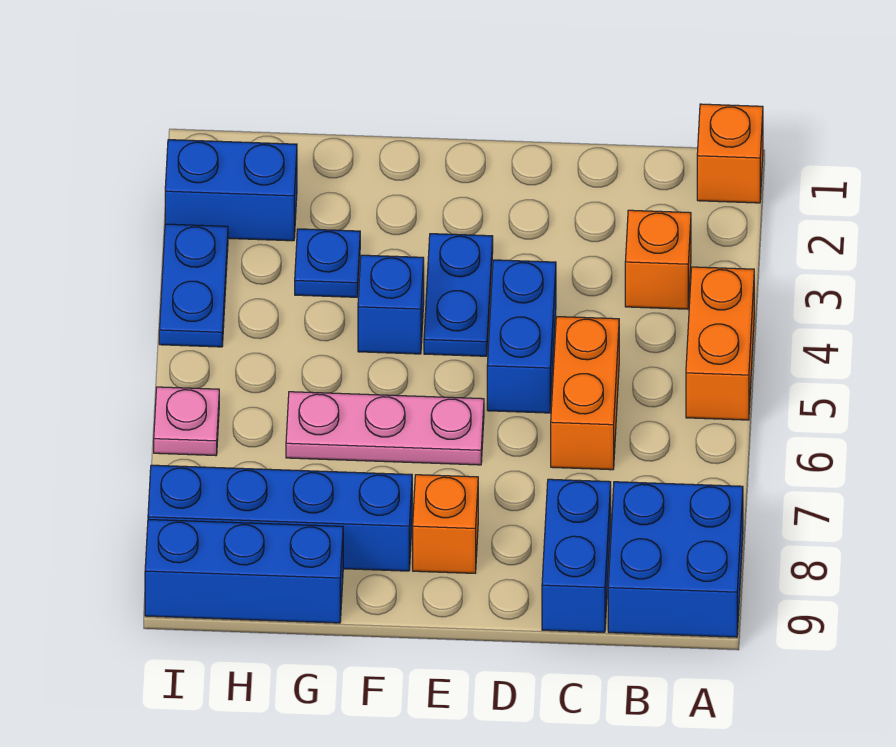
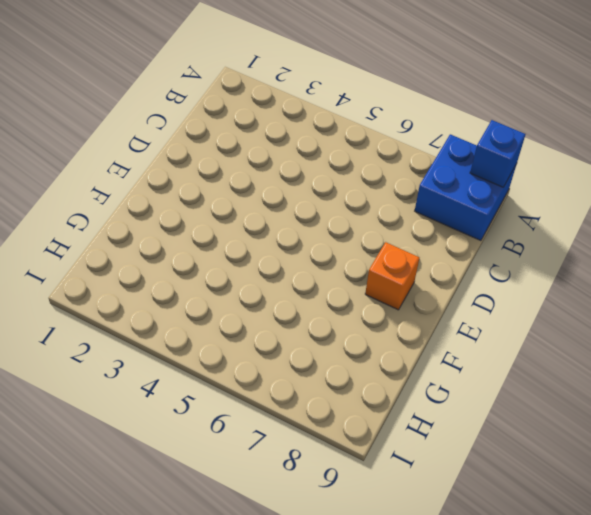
blue 1x1 brick [470,120,525,187] -> blue 1x1 brick moved to [358,255,424,354]
none -> orange 1x1 brick [697,104,763,203]
none -> orange 1x2 brick [686,267,754,420]
none -> orange 1x1 brick [625,210,691,309]

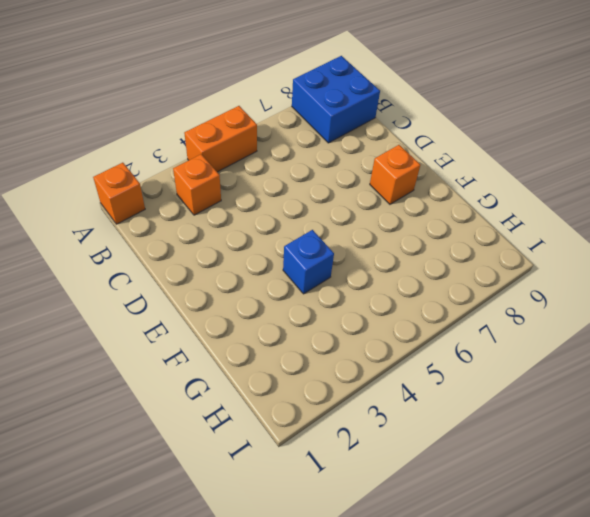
none -> orange 1x2 brick [551,317,619,470]
none -> blue 1x2 brick [542,479,611,632]
none -> blue 1x2 brick [487,260,556,413]

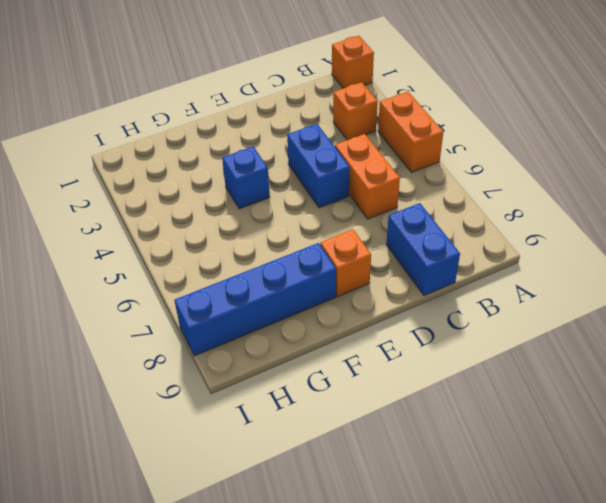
none -> blue 2x2 brick [608,482,743,637]
none -> blue 1x2 plate [424,234,493,356]
none -> pink 1x3 plate [286,392,484,465]

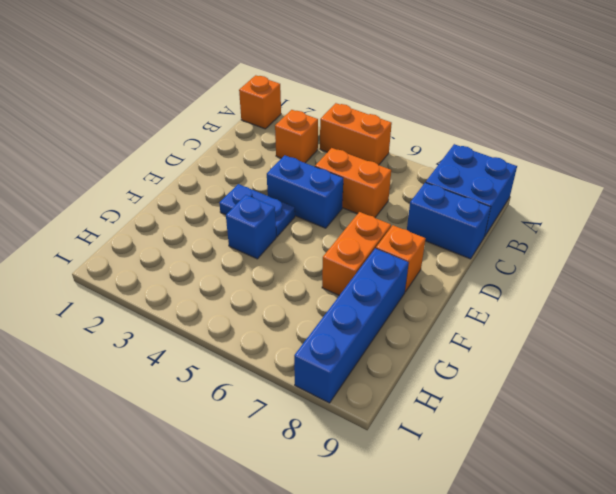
orange 1x2 brick [322,212,391,295] -> none
none -> pink 1x3 plate [286,392,484,465]
none -> blue 1x1 plate [295,229,360,297]
none -> blue 1x3 brick [145,520,343,623]

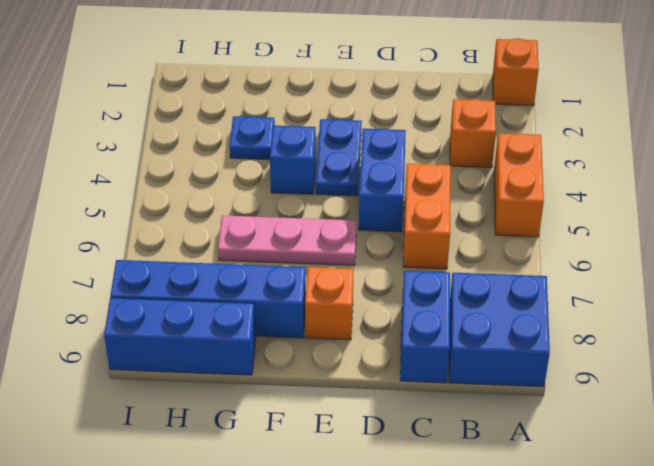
none -> blue 1x2 brick [165,140,297,241]
none -> blue 1x2 plate [159,224,228,347]
none -> pink 1x1 plate [154,387,219,456]

